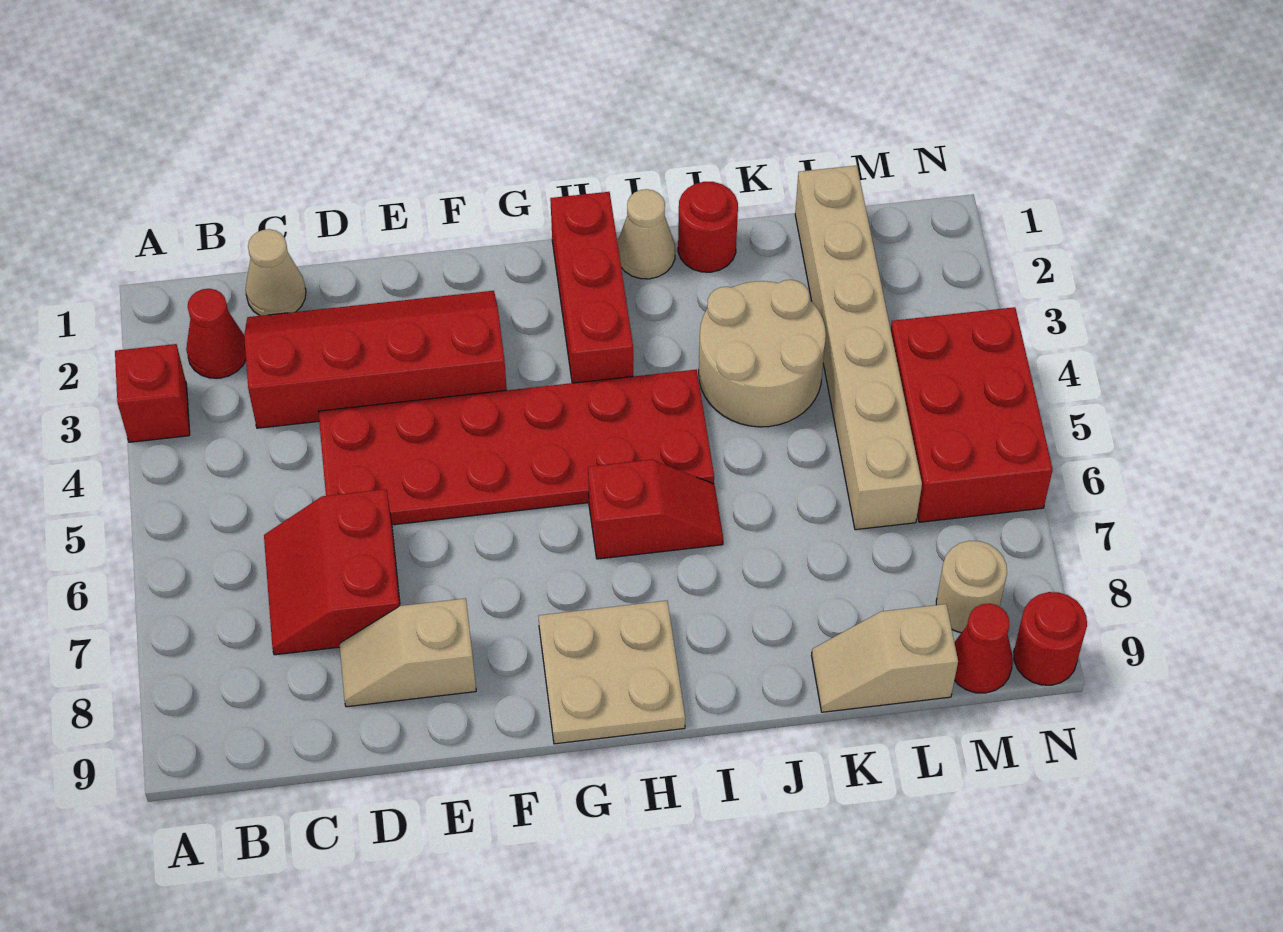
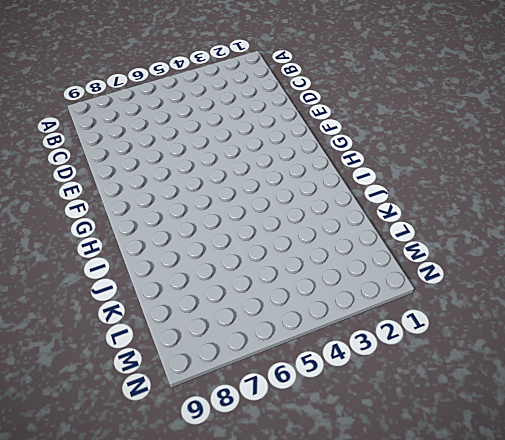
none -> red 1x1 brick [115,344,190,442]
none -> red 1x1 cone [186,289,246,378]
none -> tan 1x1 cone [245,229,306,316]

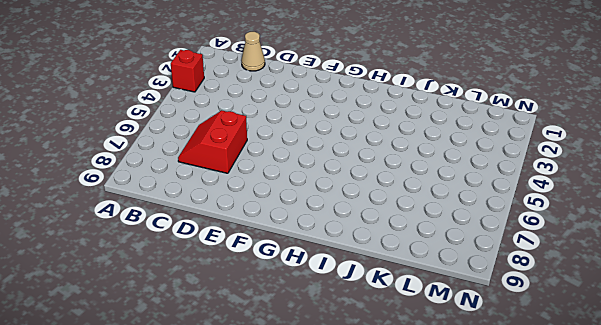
none -> red 1x1 cone [186,289,246,378]
none -> red 2x4 slope [244,291,507,428]
none -> red 2x6 plate [318,369,714,525]

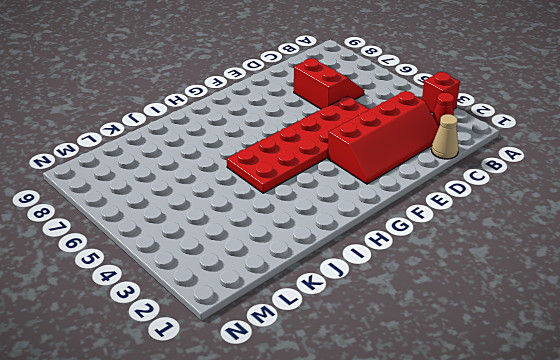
none -> tan 1x2 slope [339,598,476,707]
none -> tan 2x2 plate [539,601,685,744]
none -> red 1x3 brick [550,192,633,383]

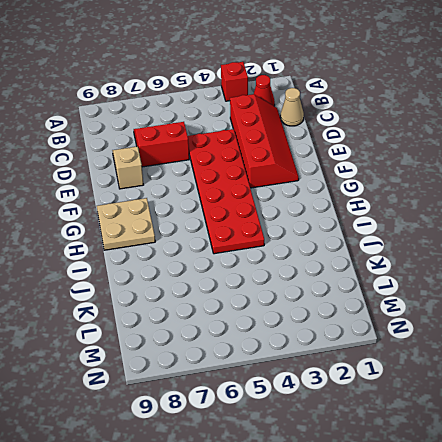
none -> red 1x3 brick [550,192,633,383]
none -> red 1x2 slope [588,459,723,559]
none -> tan 1x1 cone [617,189,675,279]

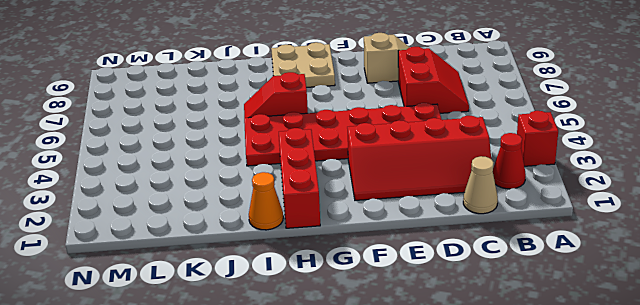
orange 1x1 cone [249,172,283,230] -> tan 1x1 cone [617,189,675,279]
none -> red 1x1 round brick [678,182,738,272]
none -> tan 2x2 round brick [699,280,826,427]
none -> tan 1x2 slope [812,604,958,712]

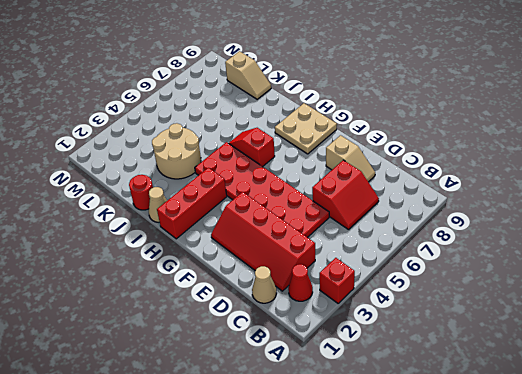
none -> tan 1x6 brick [795,165,922,530]
none -> red 2x3 brick [891,307,1053,522]
none -> tan 1x1 round brick [936,541,1007,633]

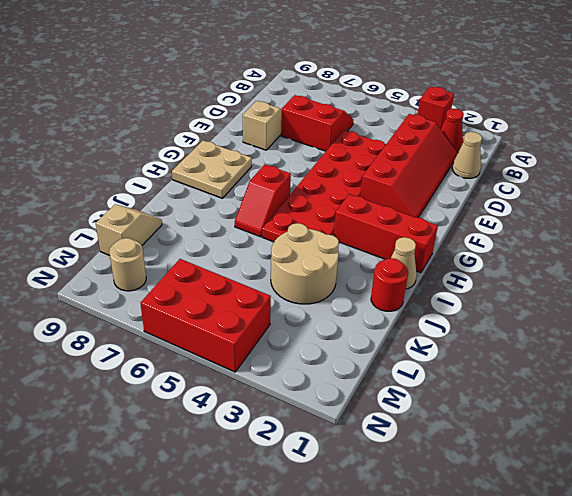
none -> tan 1x6 brick [795,165,922,530]
none -> red 1x1 cone [954,604,1013,693]
none -> red 1x1 round brick [1014,592,1087,685]

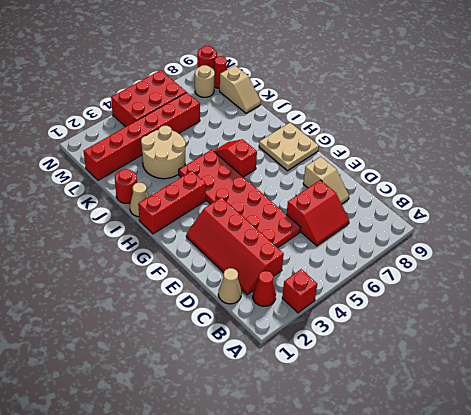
red 1x6 brick [84,92,200,180] -> tan 1x6 brick [795,165,922,530]

